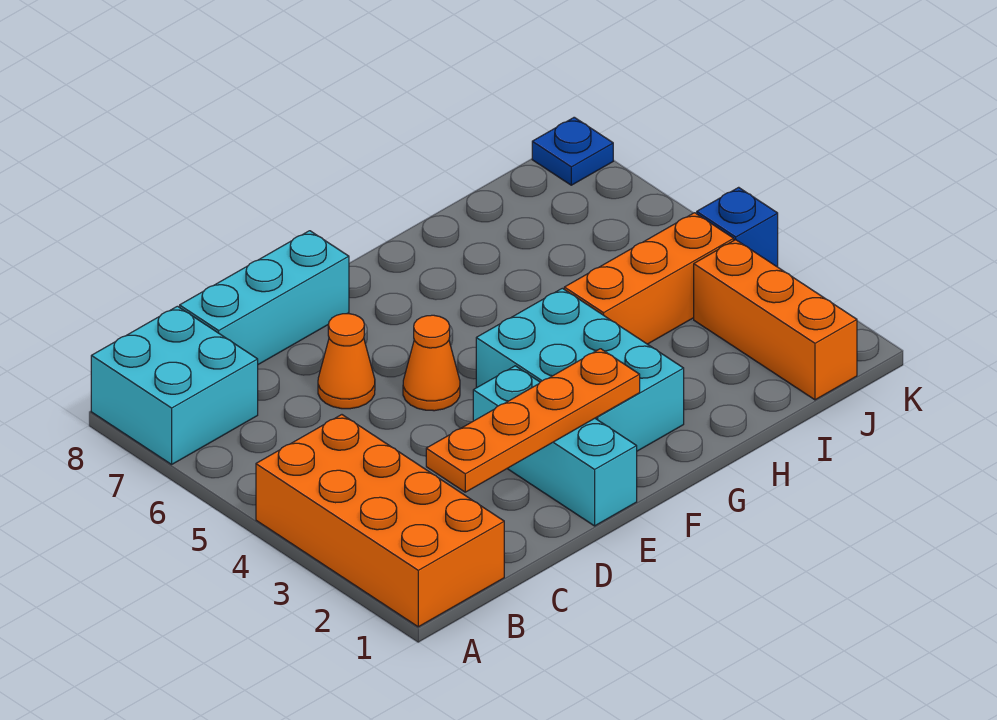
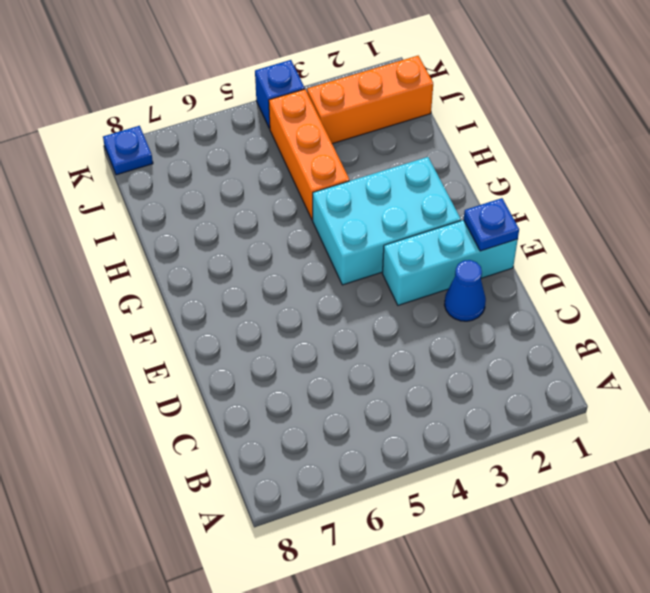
blue 1x1 cone [445,260,486,321] -> none
blue 1x1 plate [464,198,519,251] -> none
none -> orange 2x4 brick [256,415,504,627]
none -> cyan 2x2 brick [91,306,258,464]
none -> cyan 1x3 brick [180,231,349,364]

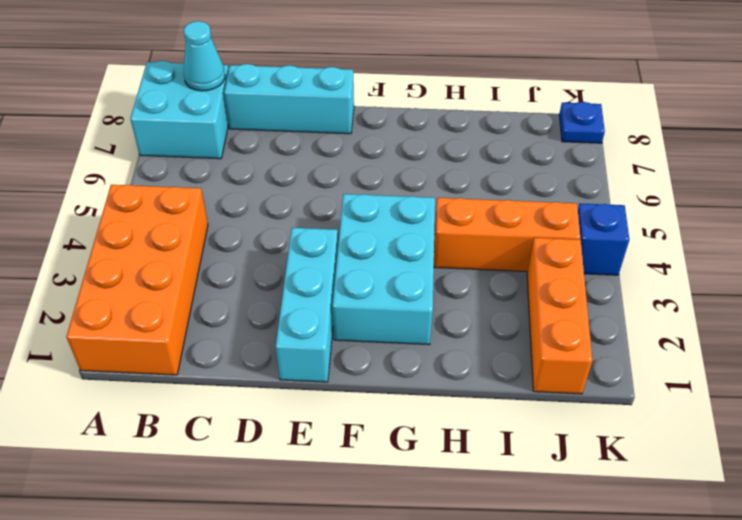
cyan 1x1 cone [184,21,225,91] -> none
none -> orange 1x1 cone [318,314,375,409]
none -> orange 1x1 cone [403,315,460,411]
none -> orange 1x4 plate [426,349,640,492]

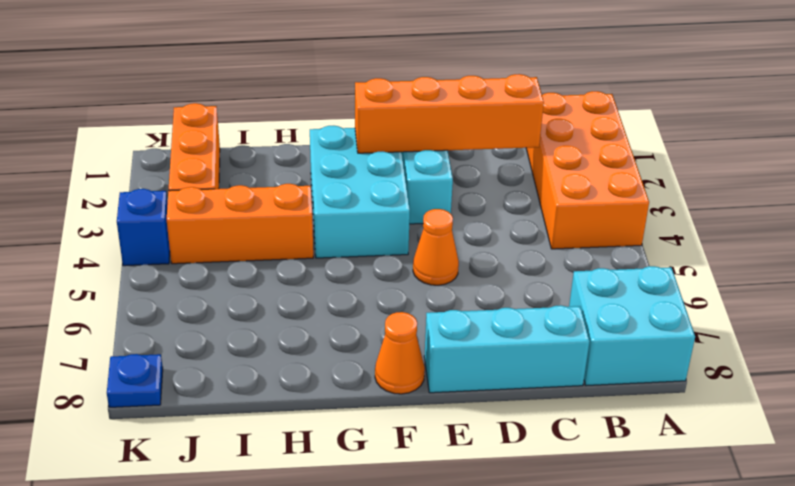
orange 1x4 brick [355,74,544,153] -> orange 1x4 plate [426,349,640,492]
orange 1x1 cone [375,312,425,394] -> orange 1x1 cone moved to [318,314,375,409]

